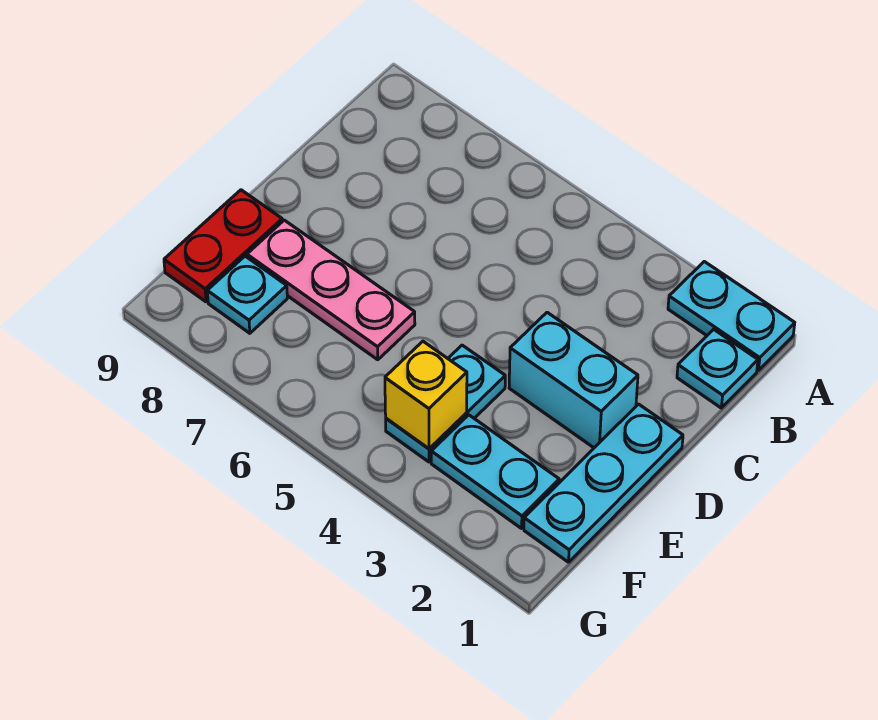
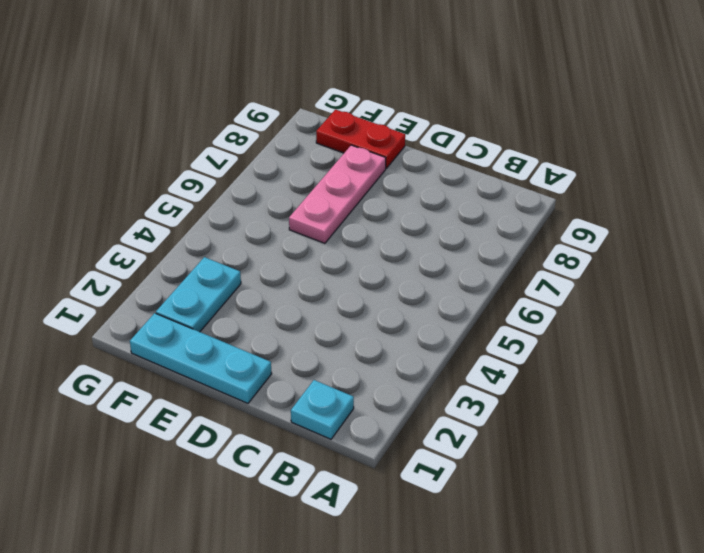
none -> cyan 1x2 plate [668,262,795,370]
none -> cyan 1x2 brick [509,312,638,448]

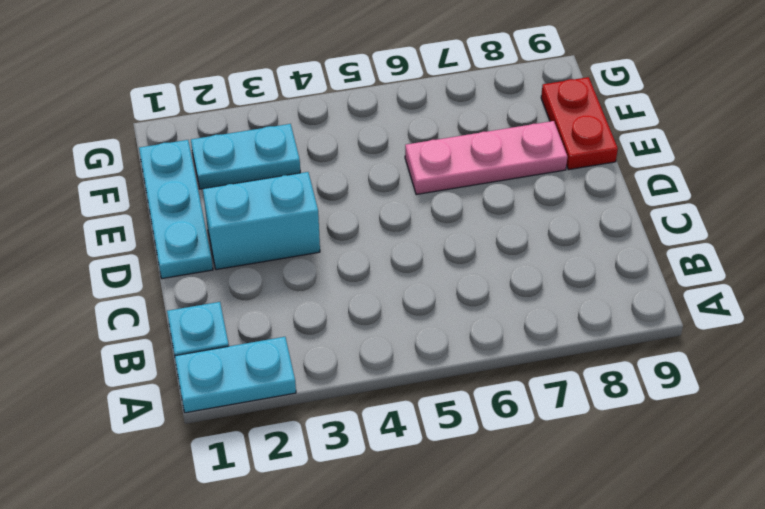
none -> cyan 1x2 plate [386,345,505,462]
none -> cyan 1x1 plate [207,256,287,333]

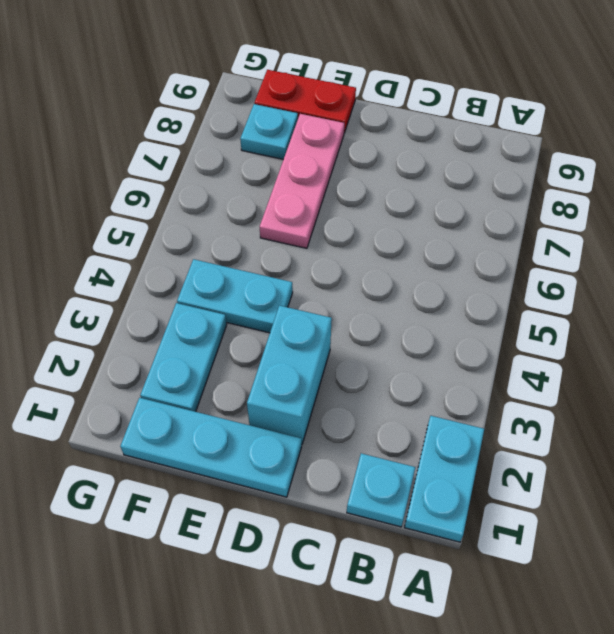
none -> yellow 1x1 brick [385,341,467,449]

